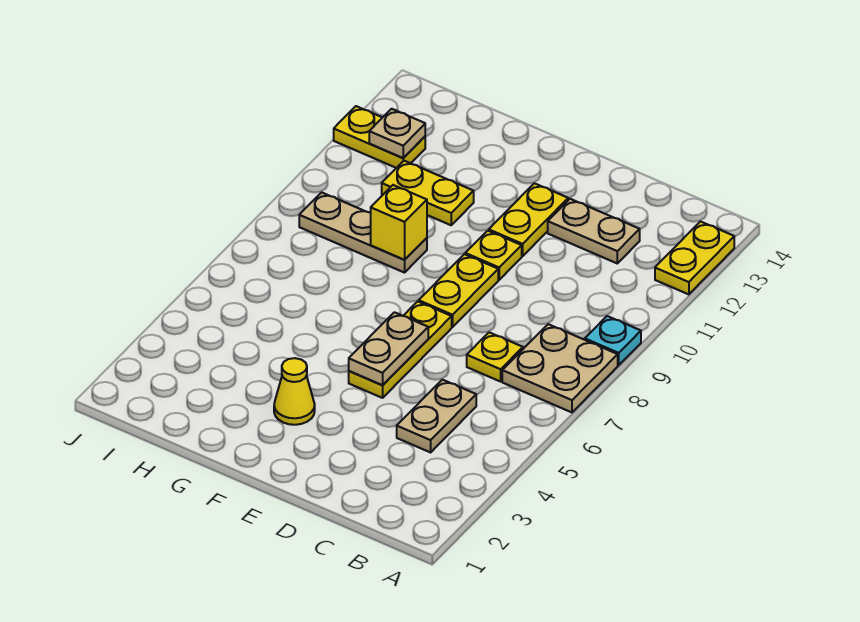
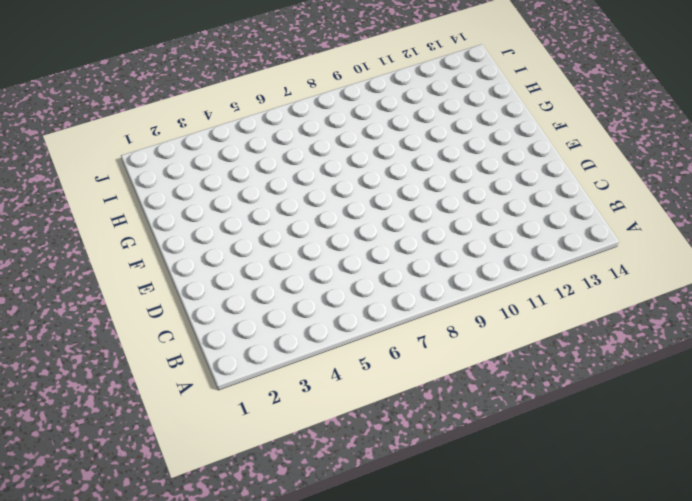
none -> tan 2x2 plate [502,324,618,412]
none -> cyan 1x1 plate [585,316,641,365]
none -> yellow 1x2 plate [655,222,734,294]

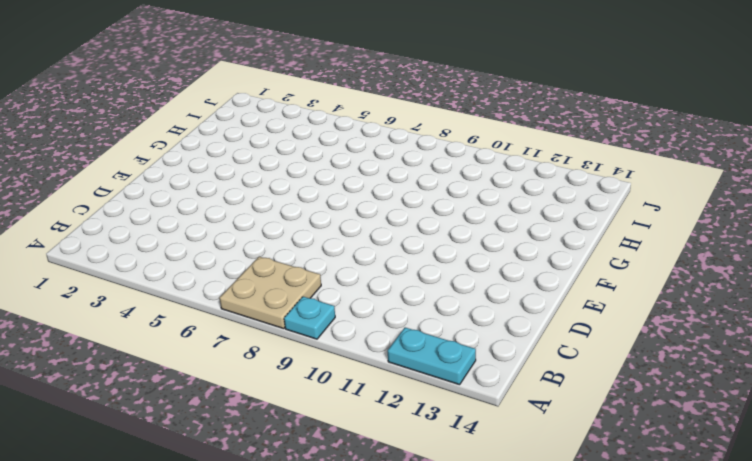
cyan 1x2 plate [388,328,476,385] -> yellow 1x2 plate [655,222,734,294]
none -> tan 1x2 plate [397,380,476,452]
none -> yellow 1x1 plate [467,332,523,382]
none -> tan 1x2 plate [548,199,640,263]

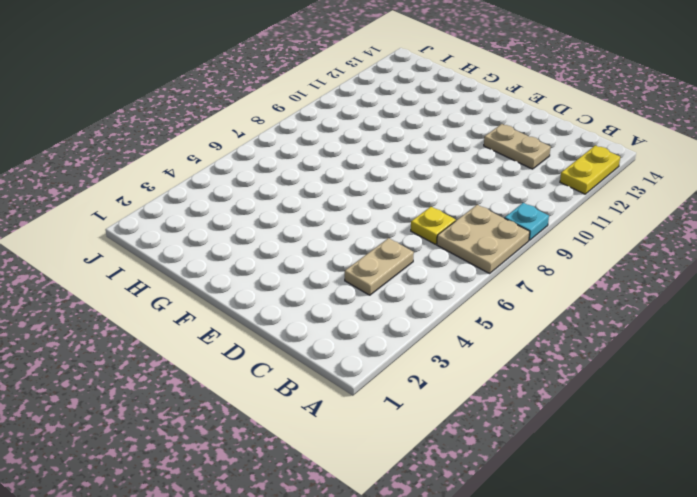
none -> yellow 1x3 plate [349,301,452,398]
none -> yellow 1x2 plate [419,254,498,327]
none -> yellow 1x1 plate [465,231,522,280]

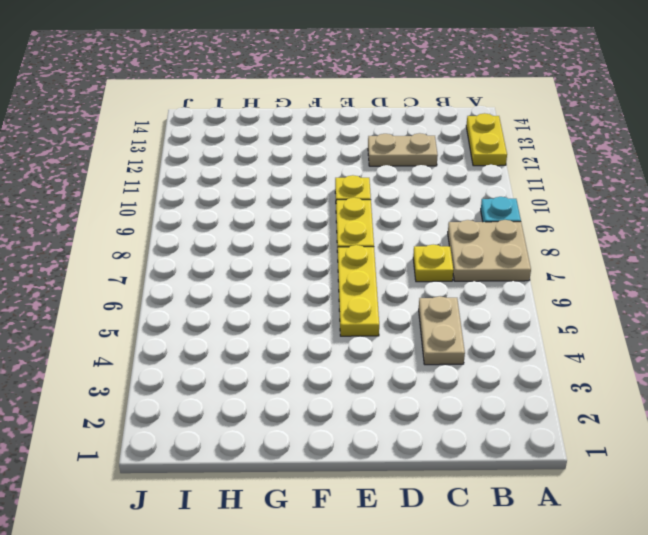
none -> yellow 1x2 plate [489,183,568,256]
none -> yellow 1x1 cone [274,358,315,425]
none -> tan 1x3 plate [299,192,427,273]

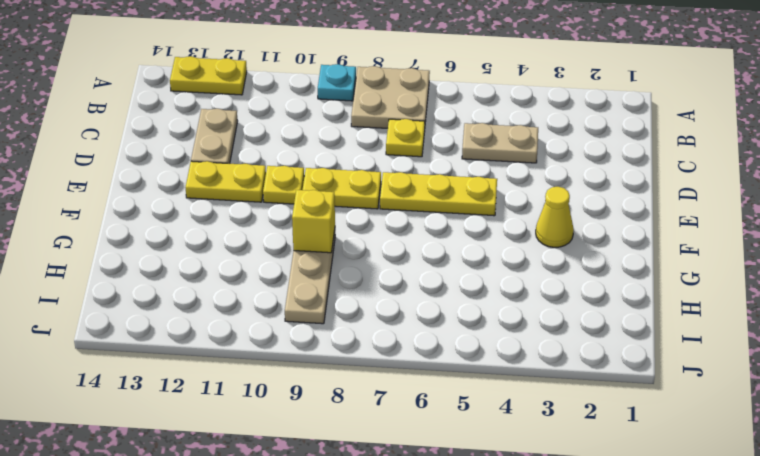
none -> yellow 1x2 plate [382,161,474,225]
none -> yellow 1x2 plate [334,106,425,168]
none -> tan 1x2 plate [349,312,428,385]

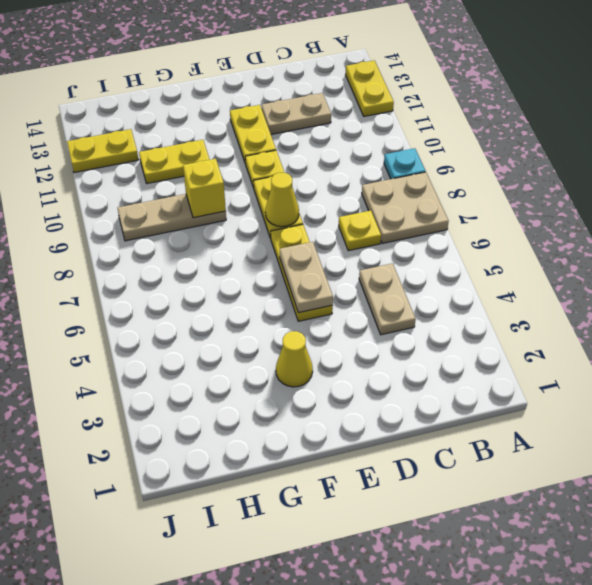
yellow 1x1 cone [265,173,299,227] -> none
none -> tan 1x1 plate [369,109,425,158]

